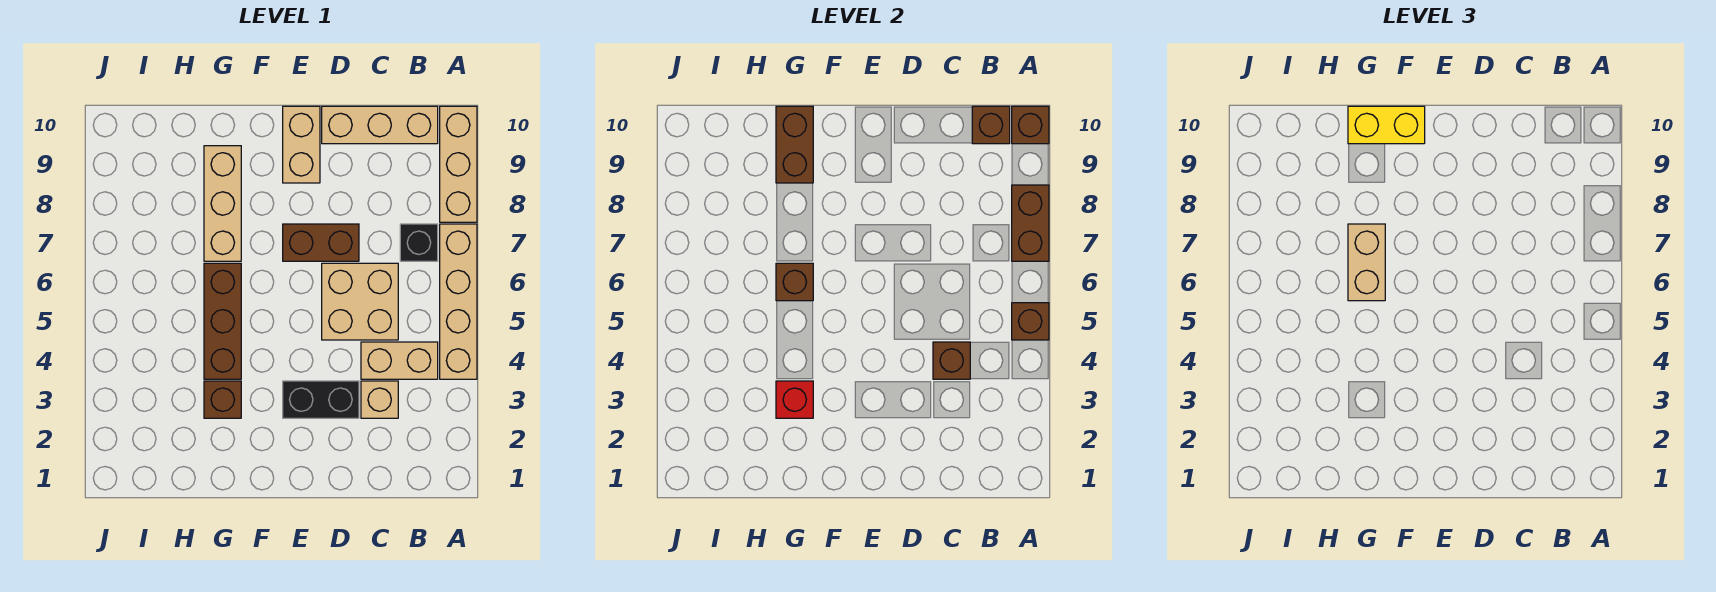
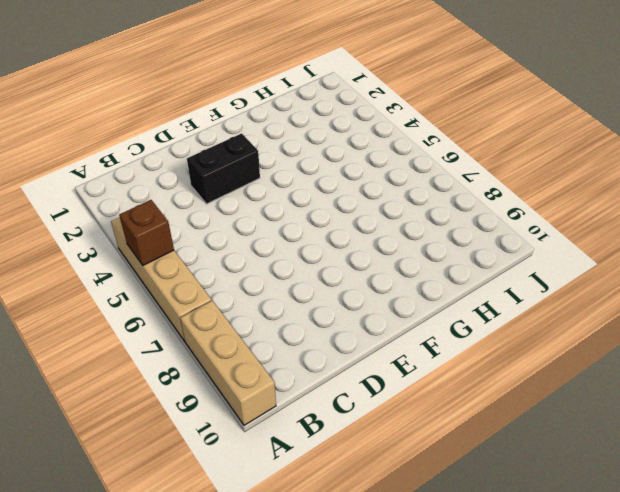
none -> tan 1x2 brick [361,342,438,379]
none -> black 1x1 brick [400,224,438,261]
none -> tan 1x3 brick [322,106,438,144]

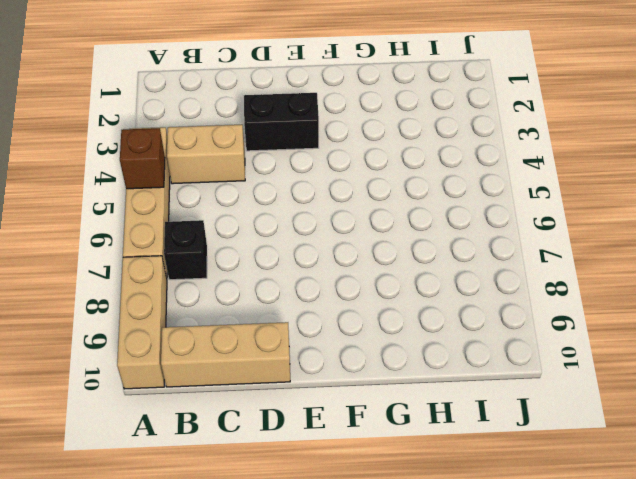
none -> tan 1x1 brick [361,381,398,418]
none -> tan 2x2 brick [322,263,398,340]
none -> brown 1x2 brick [283,224,359,261]

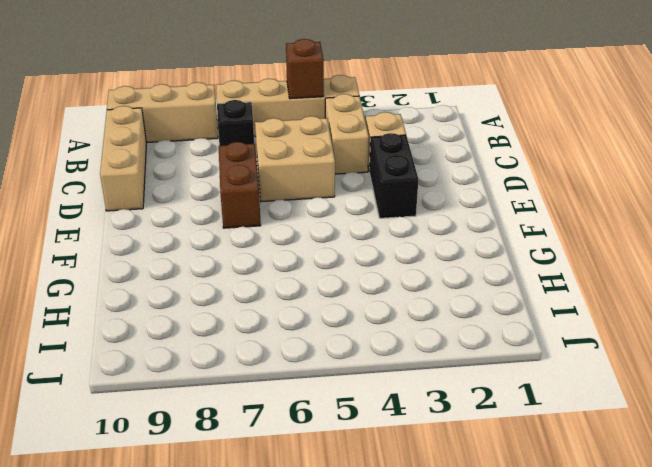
none -> tan 1x2 brick [283,106,320,183]
none -> brown 1x1 brick [204,381,241,418]
none -> brown 1x3 brick [204,263,241,379]

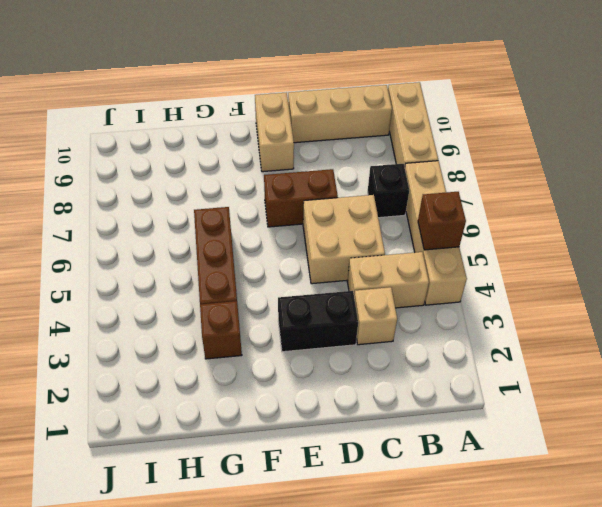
none -> tan 1x3 brick [204,146,241,261]
none -> brown 1x2 brick [1012,185,1049,261]
none -> brown 1x1 brick [1012,106,1049,144]

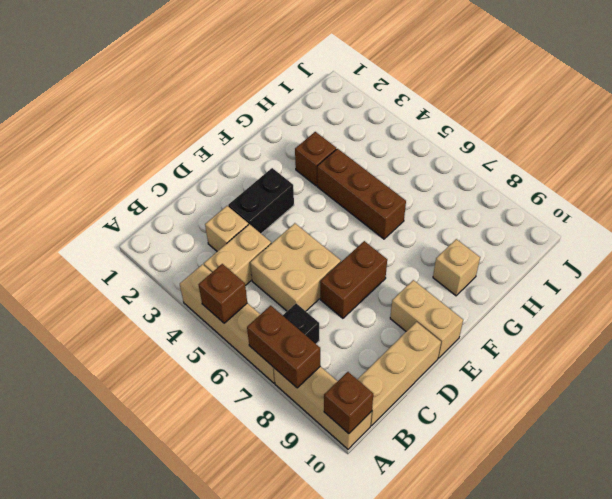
tan 1x1 brick [433,239,480,296] -> tan 1x3 brick [204,146,241,261]
none -> brown 1x1 brick [972,106,1010,144]
none -> brown 1x1 brick [933,342,970,379]
none -> red 1x1 brick [776,381,813,418]

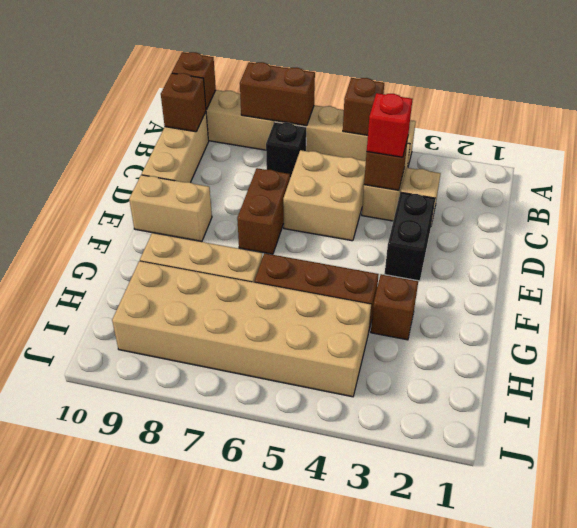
red 1x1 brick [367,93,412,157] -> red 1x1 brick moved to [776,381,813,418]
tan 2x6 brick [112,261,371,397] -> none
none -> brown 1x1 brick [776,263,813,301]
none -> brown 1x2 brick [776,106,813,183]
none -> yellow 1x2 brick [1348,106,1425,144]

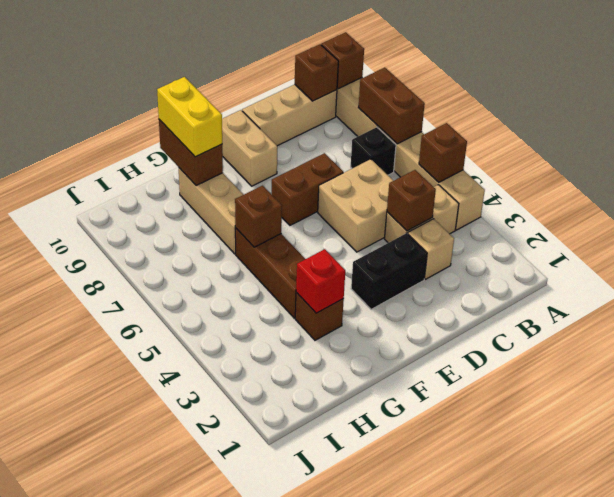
yellow 1x2 brick [157,77,222,157] -> yellow 1x2 brick turned to [1348,106,1425,144]
none -> tan 1x2 brick [1348,224,1385,301]

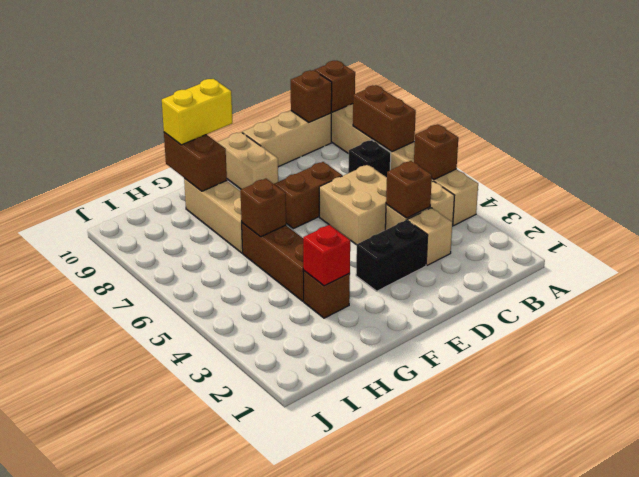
none -> tan 1x2 brick [1348,224,1385,301]

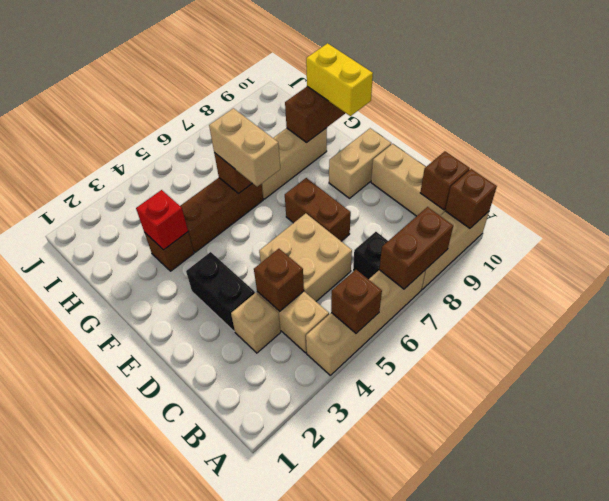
tan 1x2 brick [209,108,280,187] -> tan 1x2 brick turned to [1348,224,1385,301]

